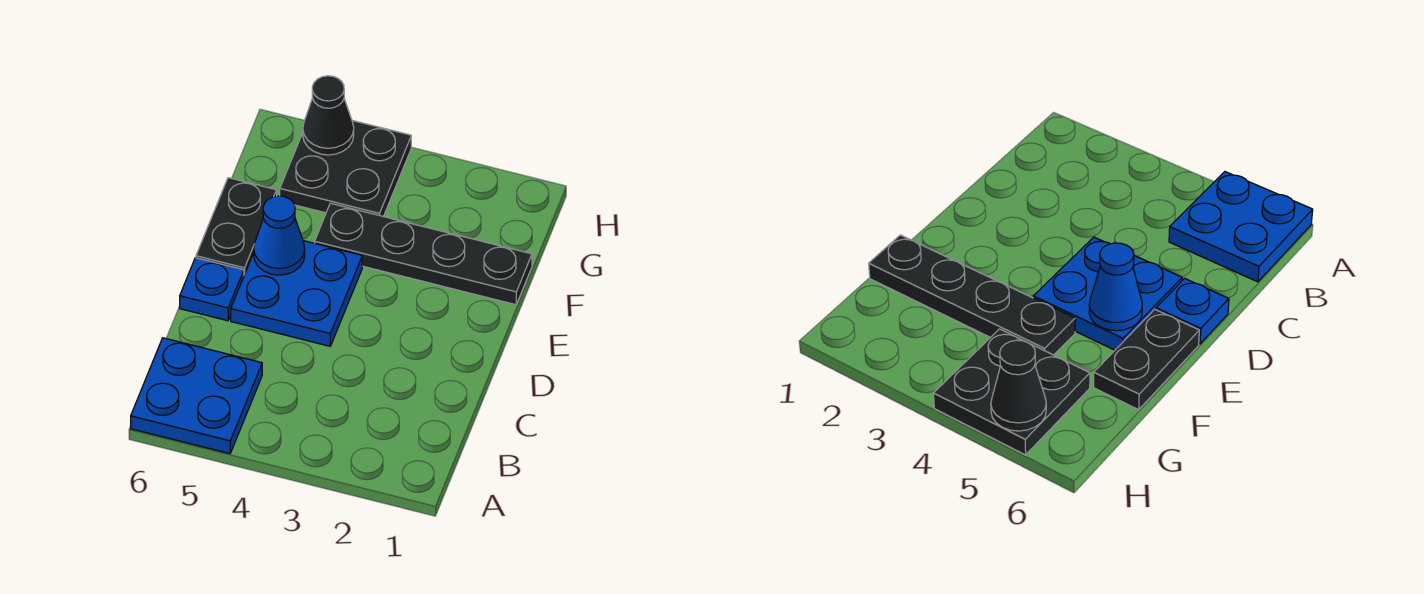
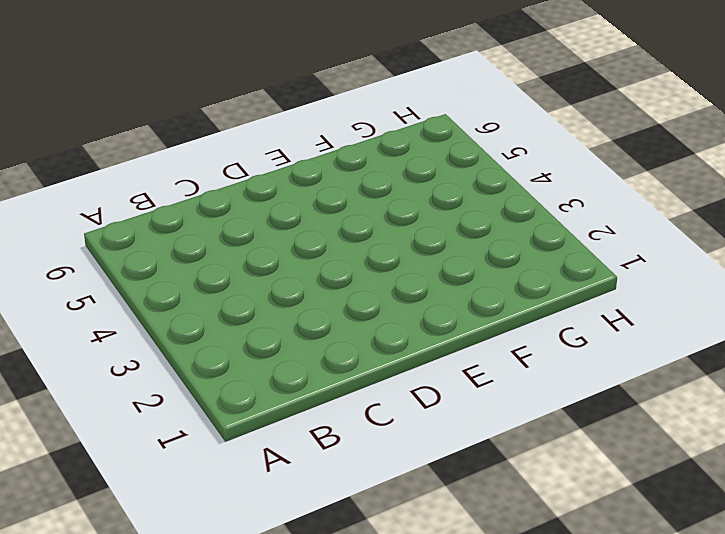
none -> blue 2x2 plate [131,338,262,454]
none -> blue 2x2 plate [231,241,362,346]

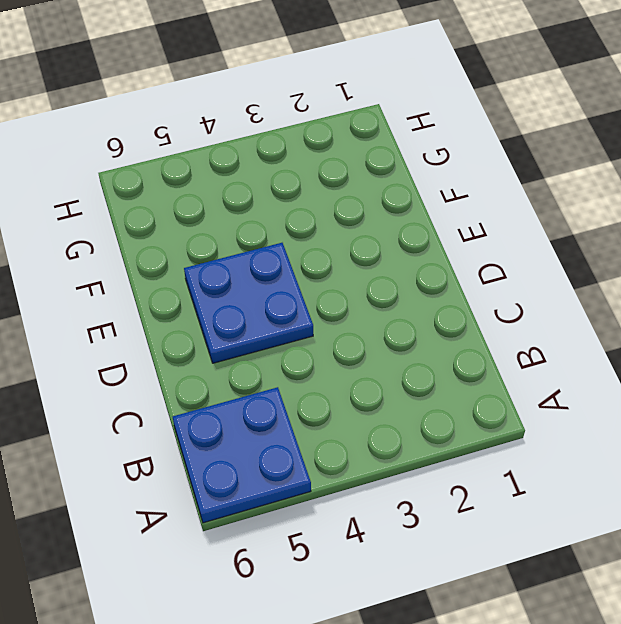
none -> blue 1x1 plate [180,258,244,321]
none -> black 1x2 plate [196,178,277,275]

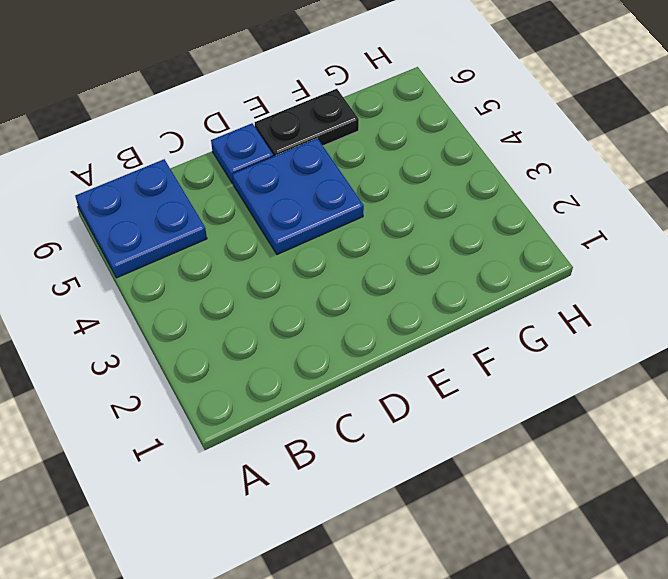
none -> black 1x4 plate [315,203,532,305]
none -> black 2x2 plate [280,121,411,216]

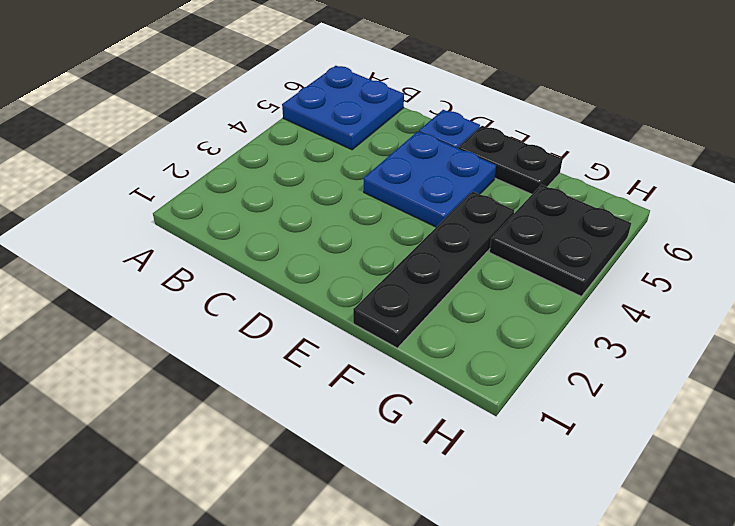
none -> blue 1x1 cone [254,196,305,275]
none -> black 1x1 cone [303,76,354,155]

